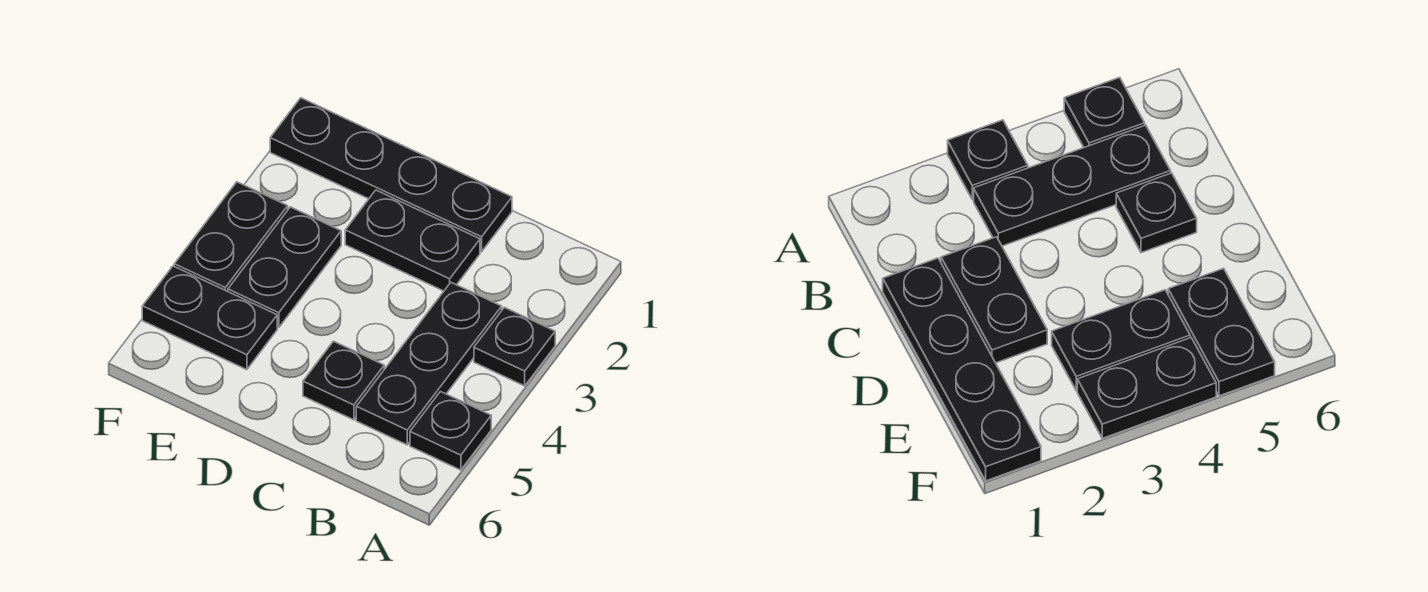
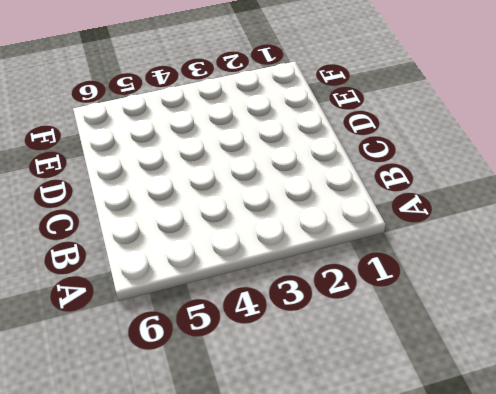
none -> black 1x1 plate [474,307,555,386]
none -> black 1x1 plate [410,392,491,470]

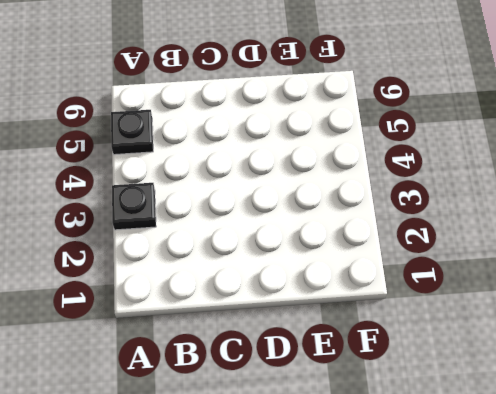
none -> black 1x3 plate [356,283,502,445]
none -> black 1x4 plate [270,98,512,252]

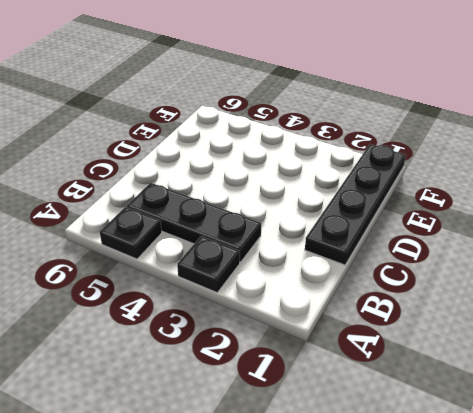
none -> black 1x2 plate [345,190,480,291]
none -> black 1x1 plate [303,341,384,420]

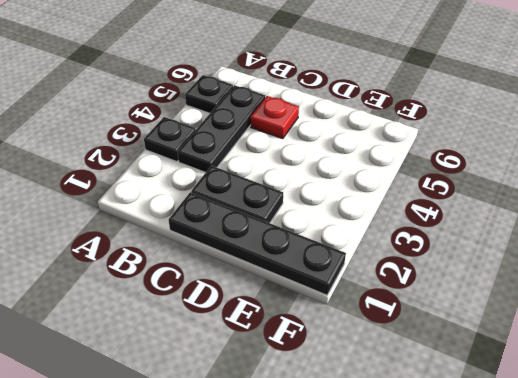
red 1x1 plate [250,96,299,139] -> black 1x1 plate [303,341,384,420]
none -> black 1x2 plate [228,207,341,328]
none -> black 1x2 plate [142,266,277,370]

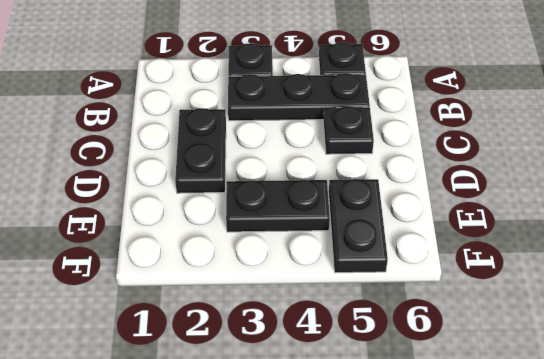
none -> black 1x4 plate [270,98,512,252]
none -> black 1x2 plate [174,182,288,291]

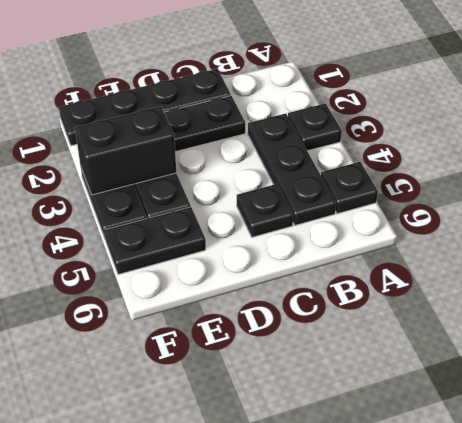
black 1x2 brick [75,106,176,195] -> none

